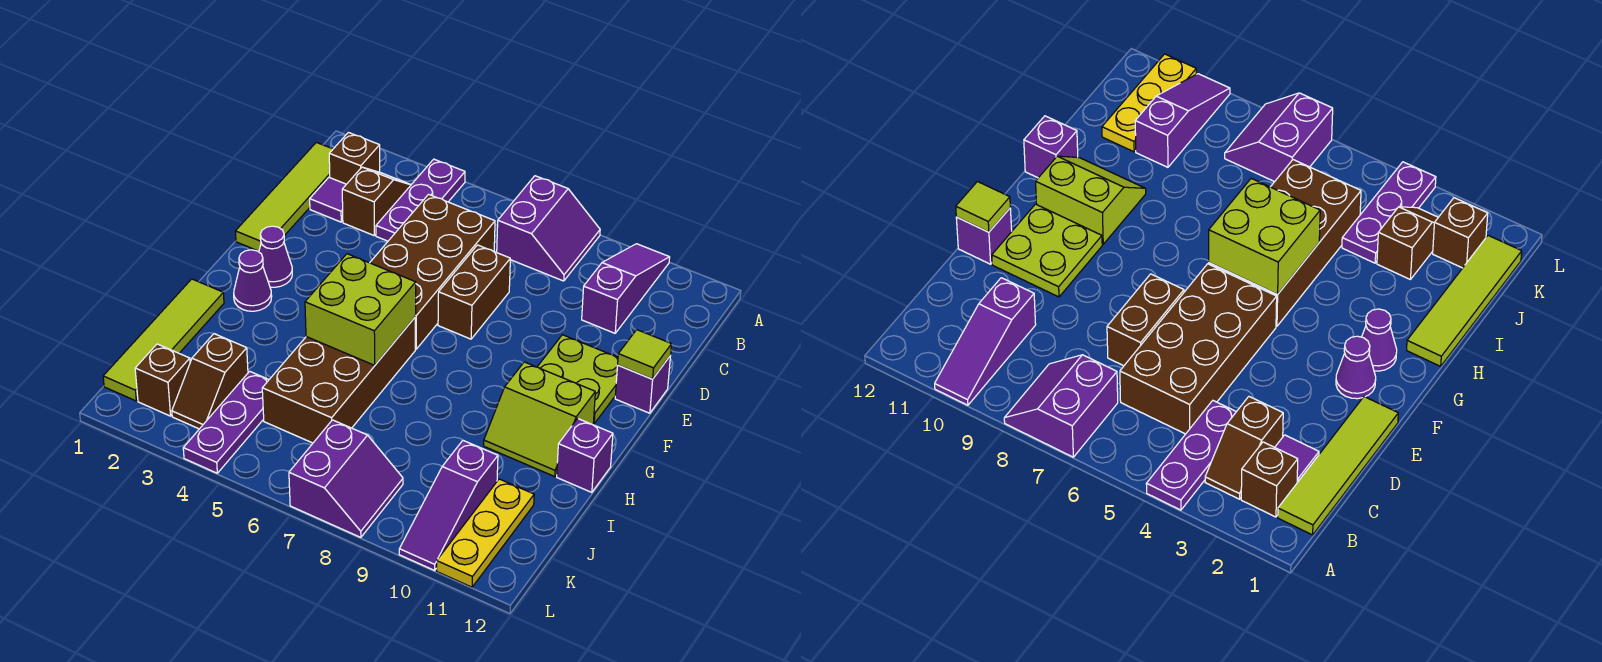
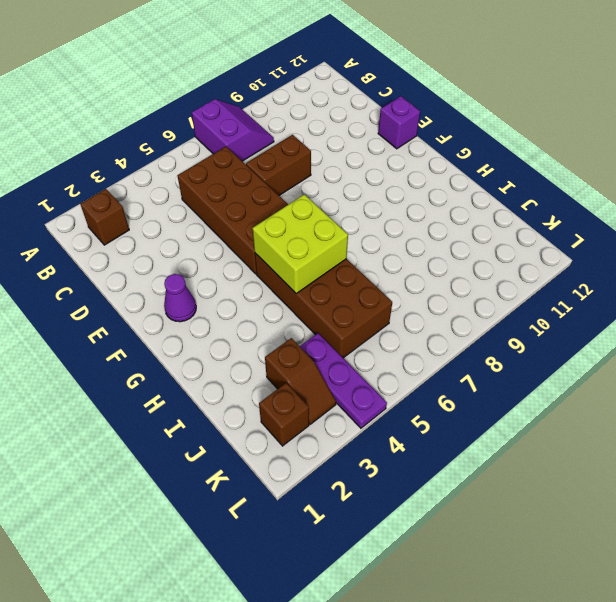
brown 1x2 brick [246,135,311,195] -> brown 1x2 brick turned to [438,245,510,339]
none -> purple 1x3 plate [376,159,465,241]
none -> purple 1x3 slope [582,244,670,333]
none -> lime 1x4 tile [235,142,333,251]

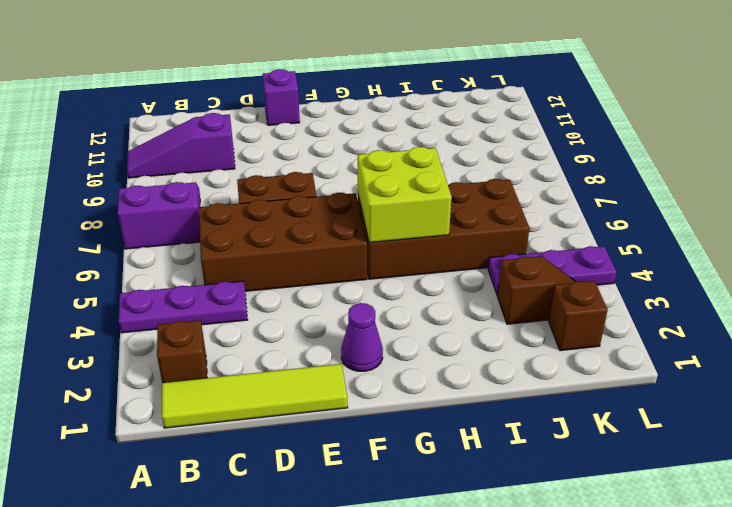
none -> brown 1x2 slope [342,167,411,235]
none -> purple 1x1 tile [310,177,346,222]
none -> lime 2x2 plate [537,335,618,424]

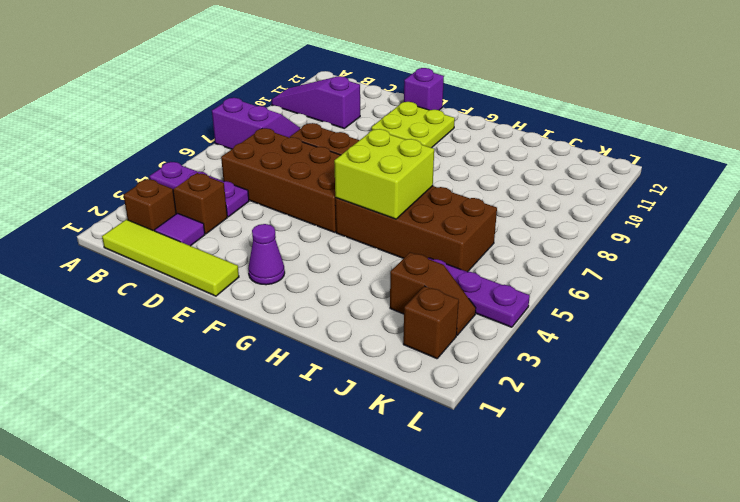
none -> purple 1x1 cone [234,250,272,311]
none -> lime 2x2 slope [484,362,595,477]
none -> lime 1x4 tile [103,279,224,401]

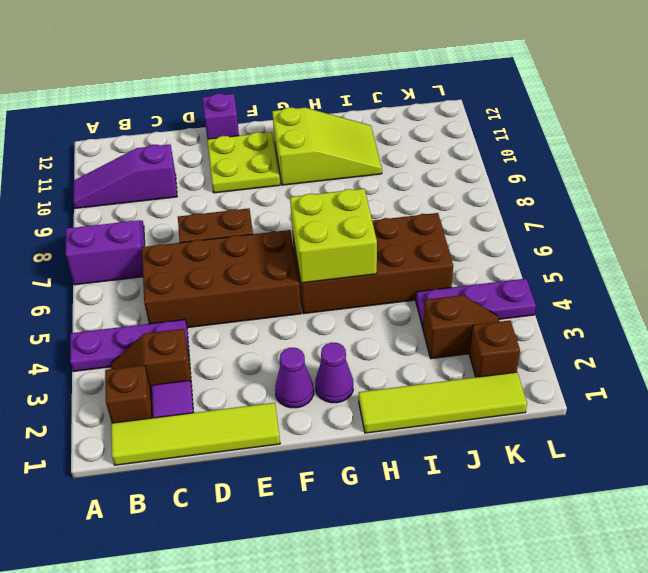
lime 2x3 slope [272,107,382,185] -> lime 2x2 slope [484,362,595,477]
none -> purple 1x1 brick [557,418,613,492]
none -> purple 1x3 slope [399,441,498,570]
none -> yellow 1x3 plate [437,479,534,587]

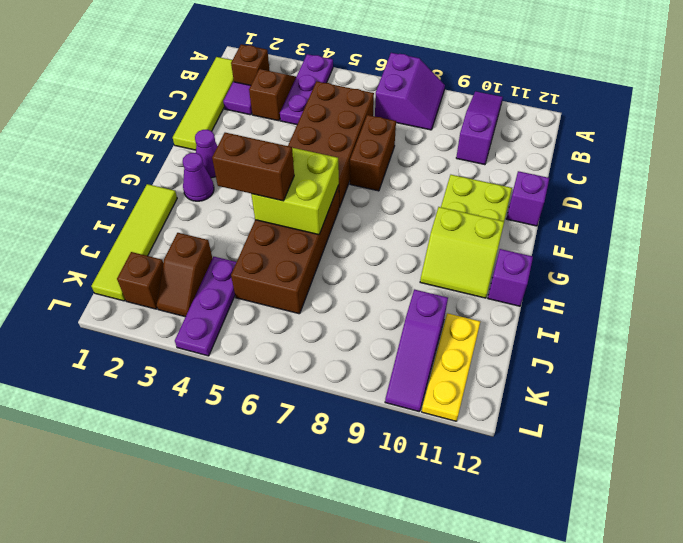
brown 1x2 brick [212,133,294,201] -> none
none -> purple 2x2 slope [289,420,403,537]
none -> lime 1x1 tile [618,330,672,379]

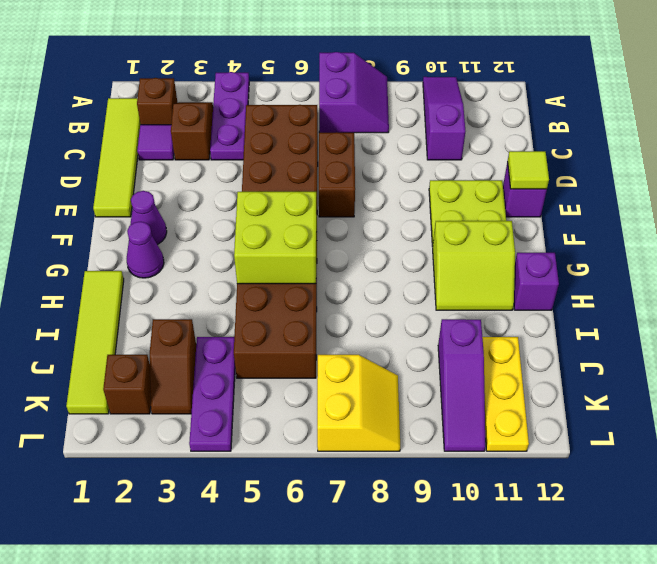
yellow 2x2 slope [317,355,400,451] -> purple 2x2 slope [289,420,403,537]

